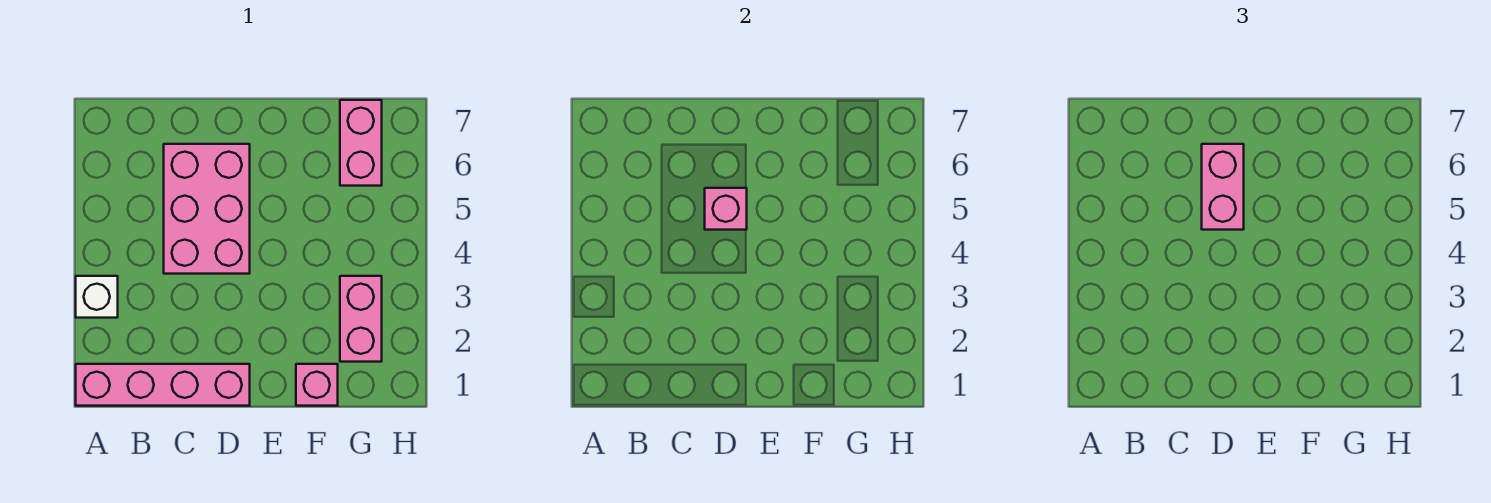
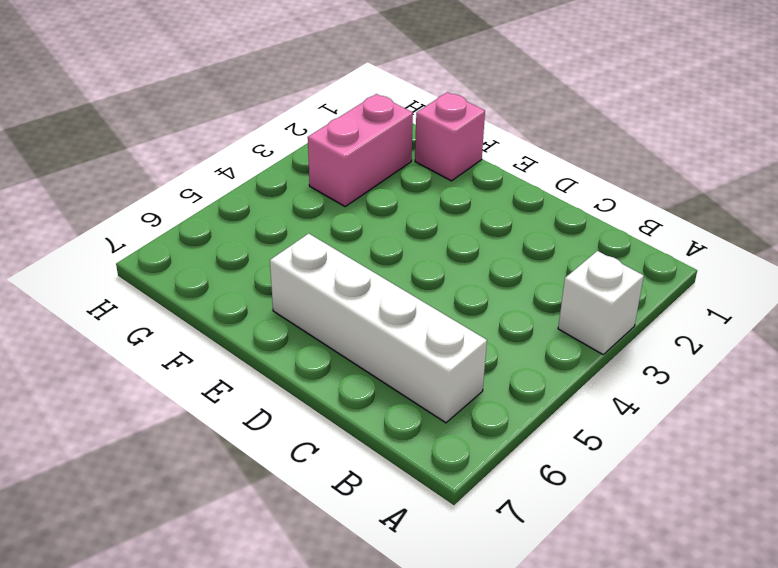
white 1x4 brick [270,234,487,423] -> pink 2x3 brick [164,144,250,274]
none -> pink 1x4 brick [76,364,250,406]
none -> pink 1x2 brick [340,100,382,186]

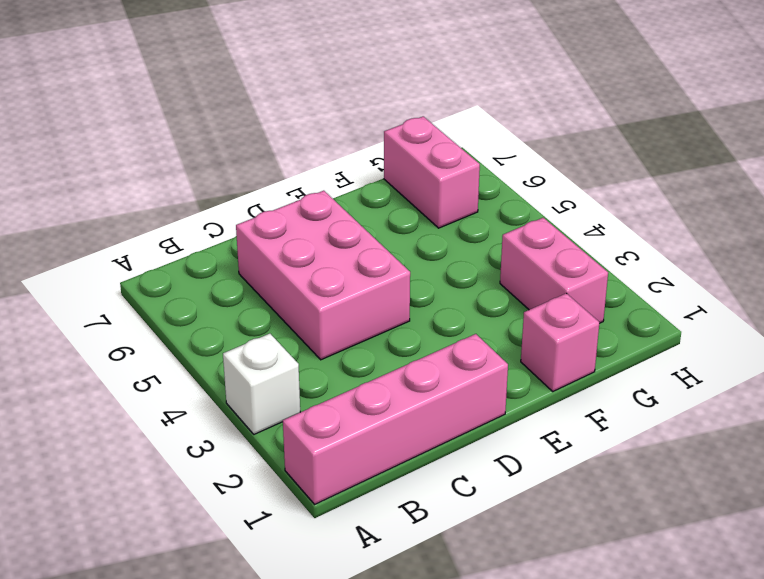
none -> pink 1x1 brick [705,188,747,230]
none -> pink 1x2 brick [1202,144,1244,230]

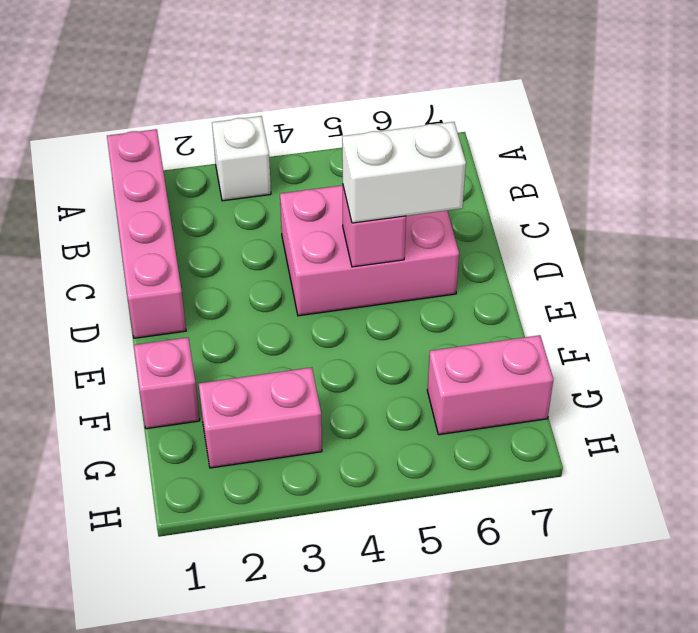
white 1x2 brick [342,122,466,223] -> pink 1x2 brick [1202,144,1244,230]

